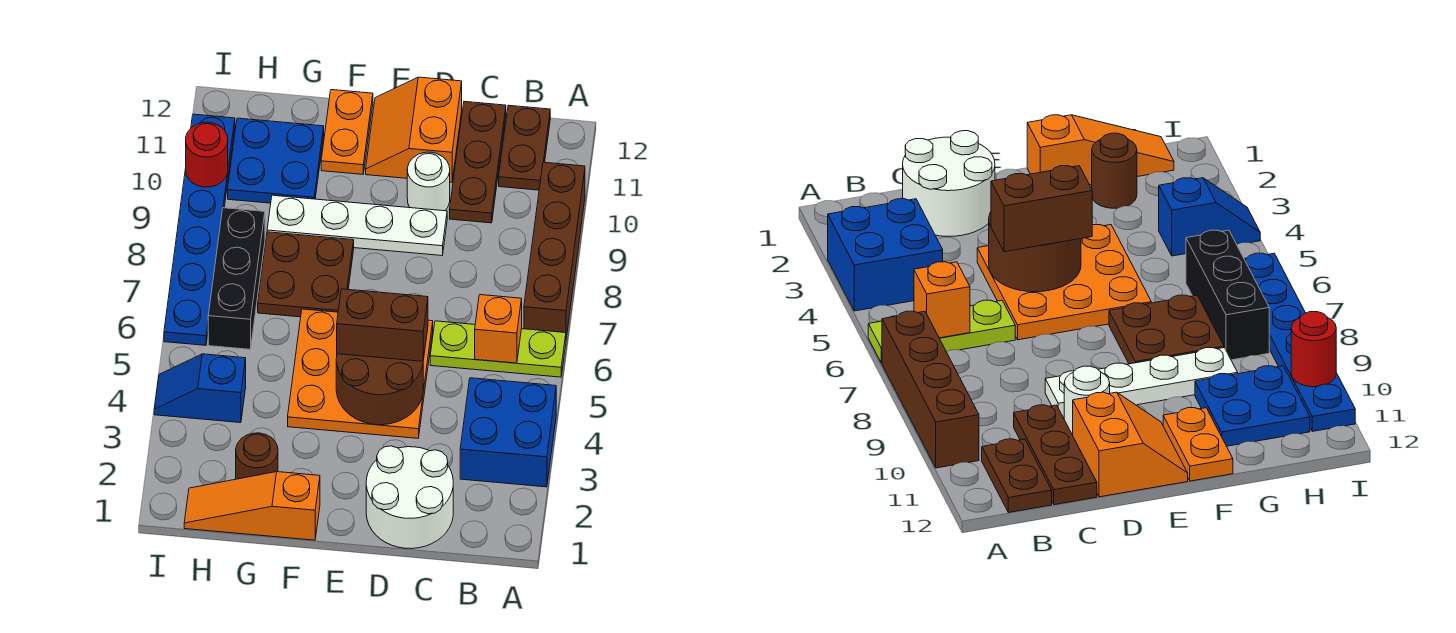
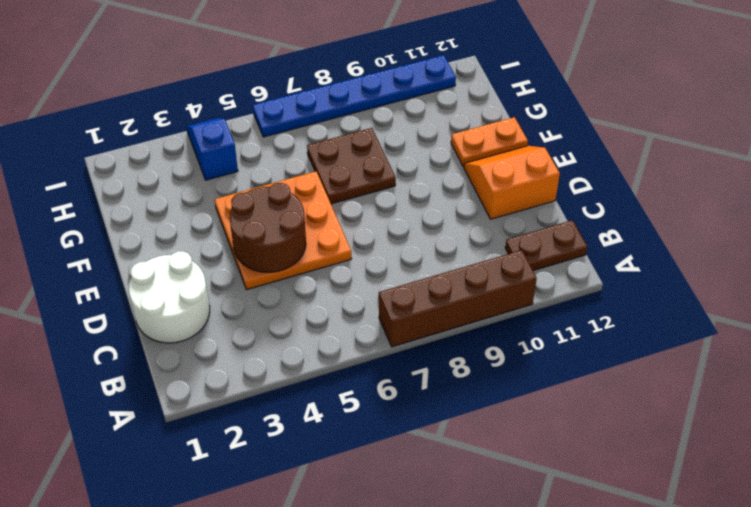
none -> blue 2x2 brick [460,378,556,487]
none -> lime 1x3 plate [430,321,566,377]
none -> brown 1x3 plate [450,102,506,223]

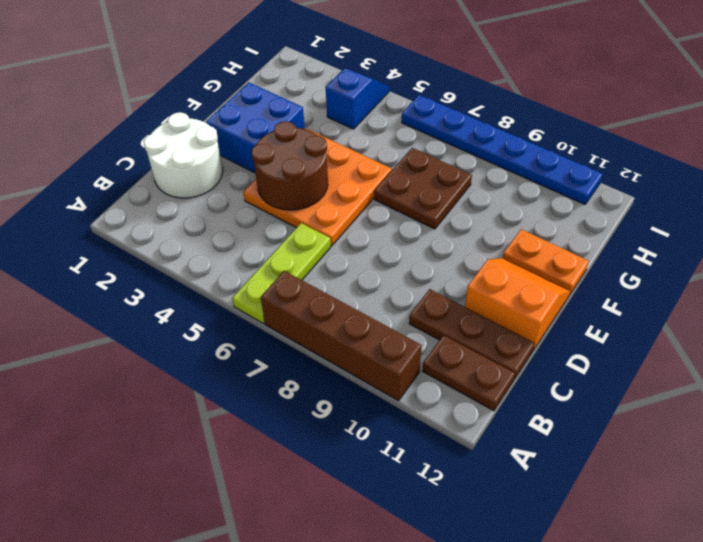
blue 2x2 brick [206,82,305,173] -> blue 2x2 brick moved to [460,378,556,487]
none -> white 1x4 plate [267,195,447,256]
none -> white 1x1 round brick [407,152,450,211]
none -> orange 1x3 slope [184,472,320,540]

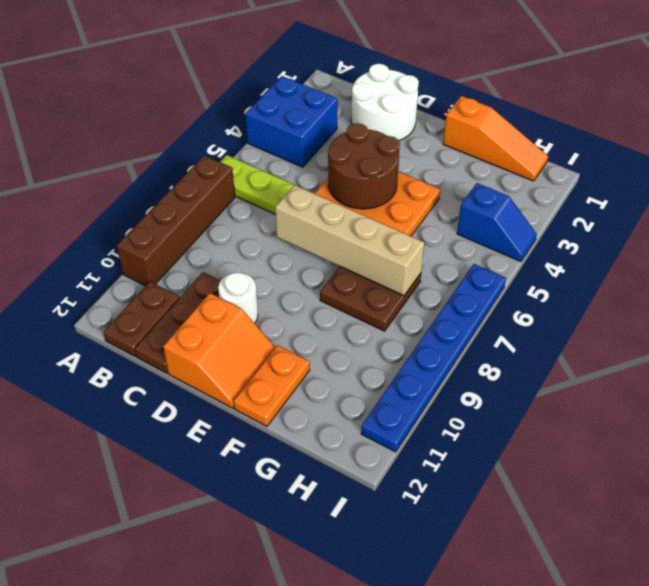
tan 1x4 brick [275,185,424,296] -> none
none -> white 1x4 plate [267,195,447,256]
none -> brown 1x1 round brick [236,433,278,479]
none -> blue 2x2 plate [228,118,324,203]

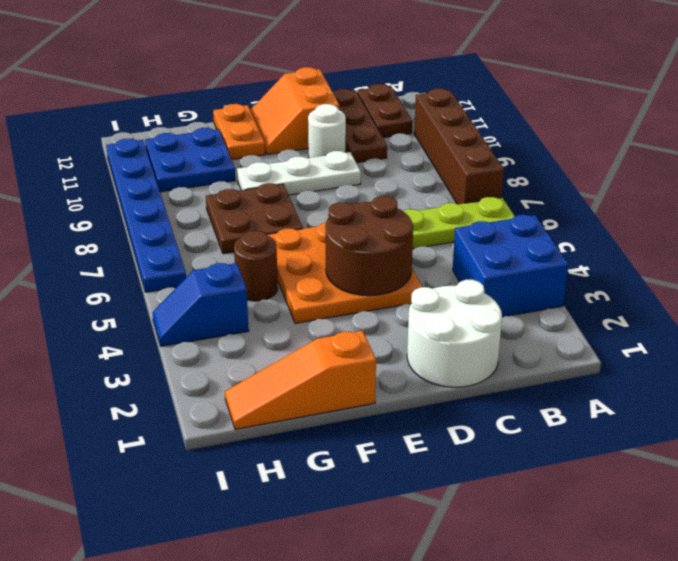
white 1x3 plate [237,151,361,195] -> white 1x4 plate [267,195,447,256]
brown 1x1 round brick [234,231,278,301] -> brown 1x1 round brick moved to [236,433,278,479]
none -> black 1x3 brick [208,208,265,349]
none -> orange 1x1 brick [475,295,522,363]
none -> red 1x1 round brick [186,122,228,187]

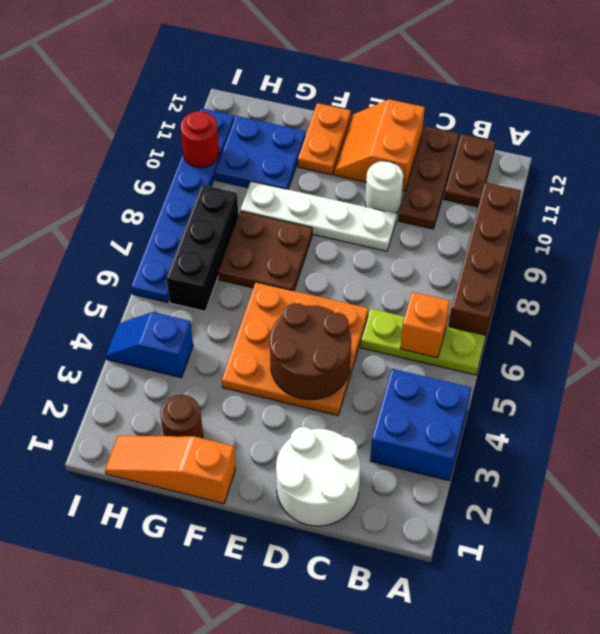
none -> brown 1x2 brick [337,289,428,361]

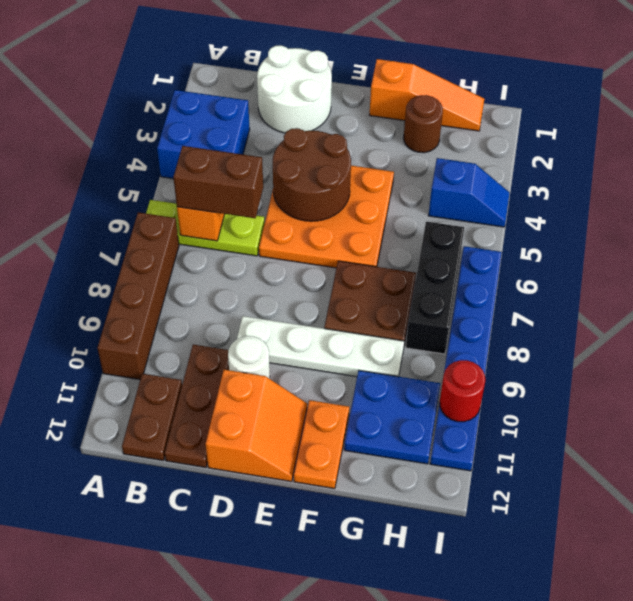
brown 1x2 brick [173,146,263,218] -> brown 1x2 brick moved to [337,289,428,361]

